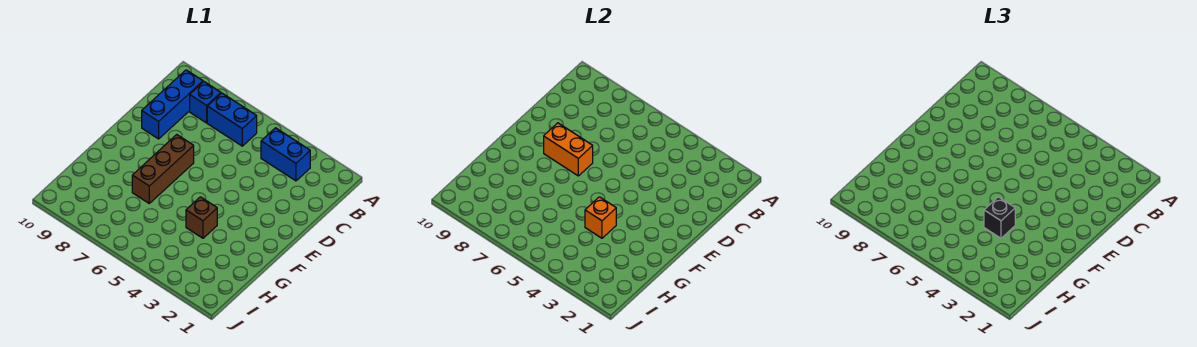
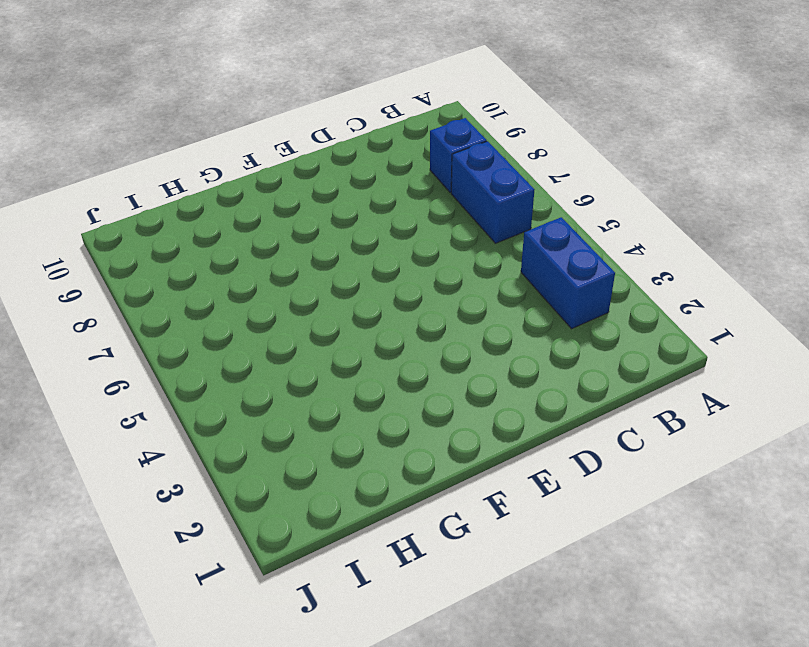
none -> blue 1x3 brick [142,70,203,139]
none -> brown 1x3 brick [132,135,194,203]

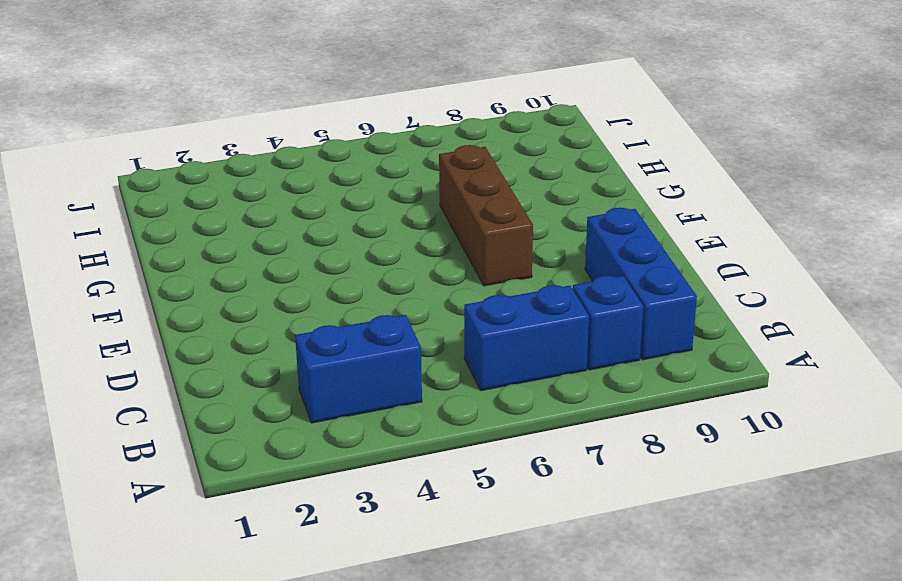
none -> brown 1x1 brick [186,197,217,238]
none -> orange 1x2 brick [544,123,593,176]

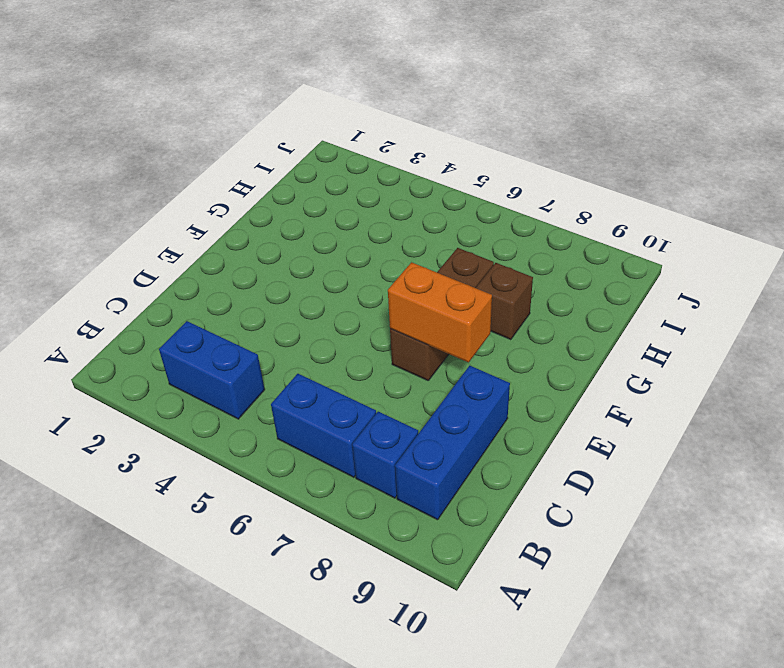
brown 1x1 brick [476,263,533,340] -> brown 1x1 brick moved to [186,197,217,238]
none -> orange 1x1 brick [585,197,616,238]
none -> black 1x1 brick [984,197,1015,238]

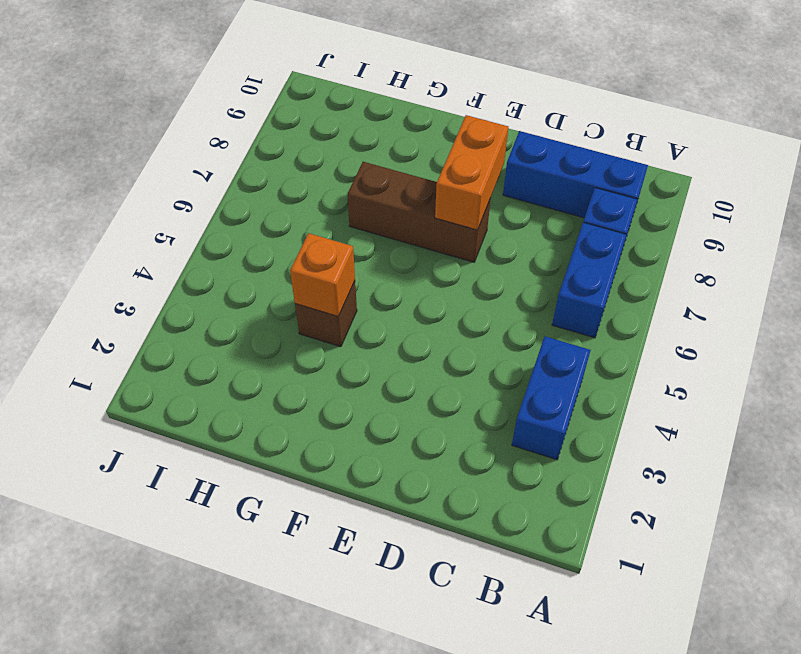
none -> black 1x1 brick [984,197,1015,238]

